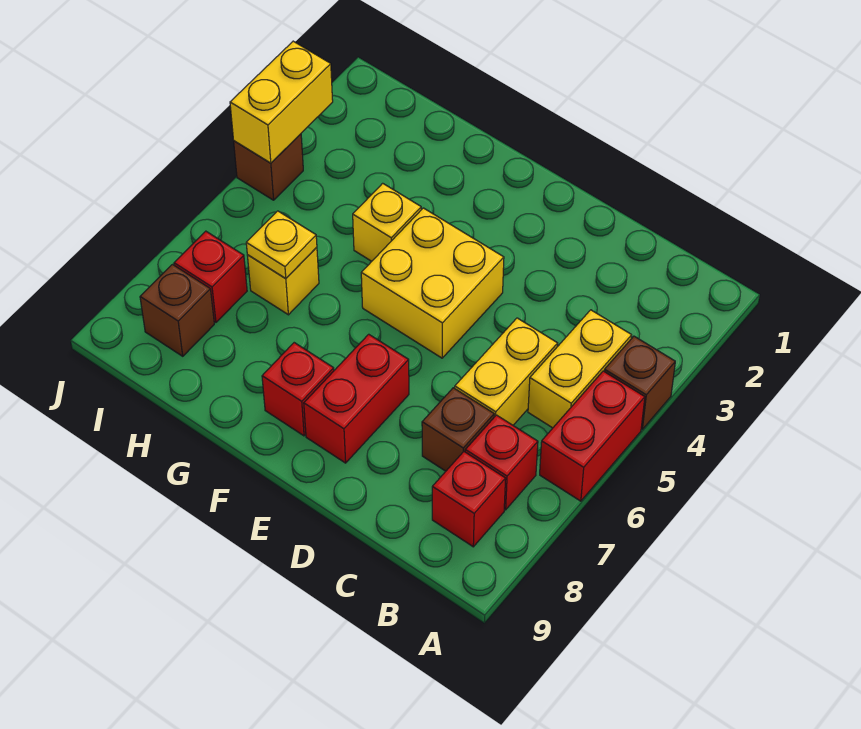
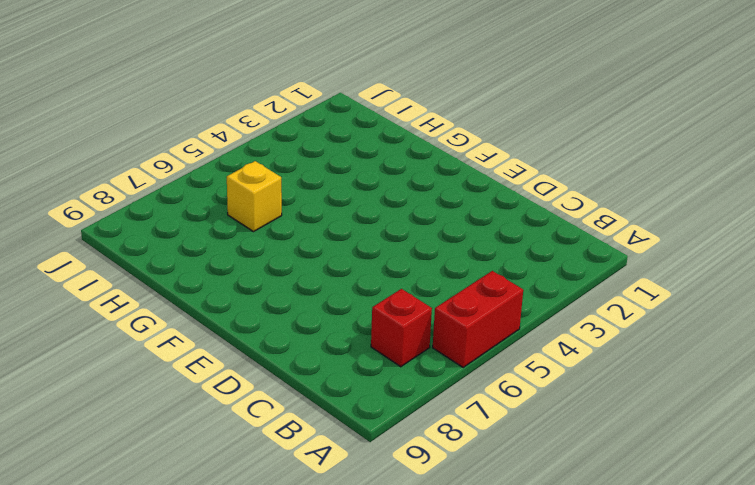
none -> brown 1x1 brick [604,336,675,429]
none -> yellow 1x2 brick [528,310,632,428]
none -> red 1x1 brick [432,452,506,547]

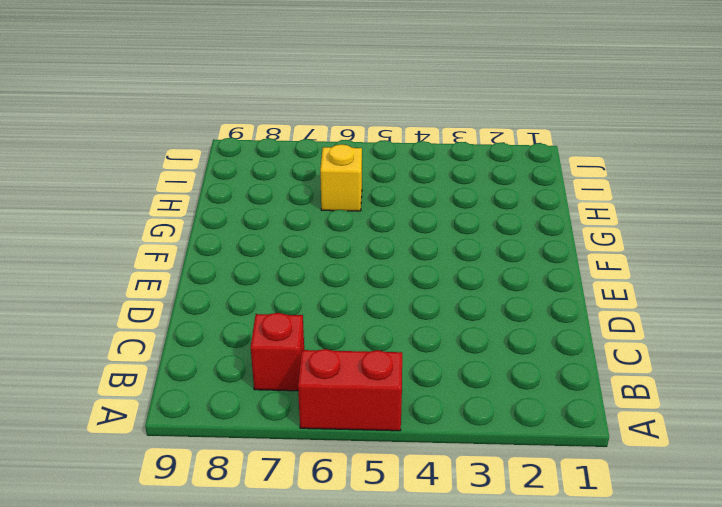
none -> brown 1x1 brick [604,336,675,429]
none -> yellow 1x2 brick [528,310,632,428]
none -> red 1x1 brick [432,452,506,547]

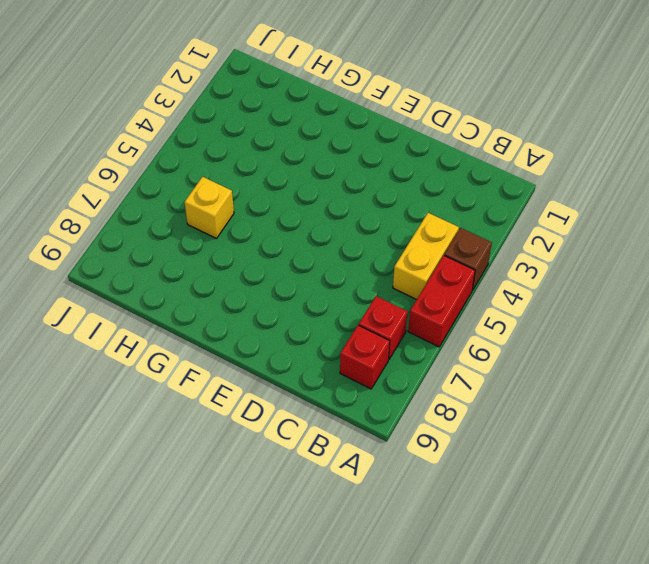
none -> yellow 1x2 brick [455,318,558,425]
none -> brown 1x1 brick [422,388,494,471]
none -> yellow 2x2 brick [361,208,504,358]

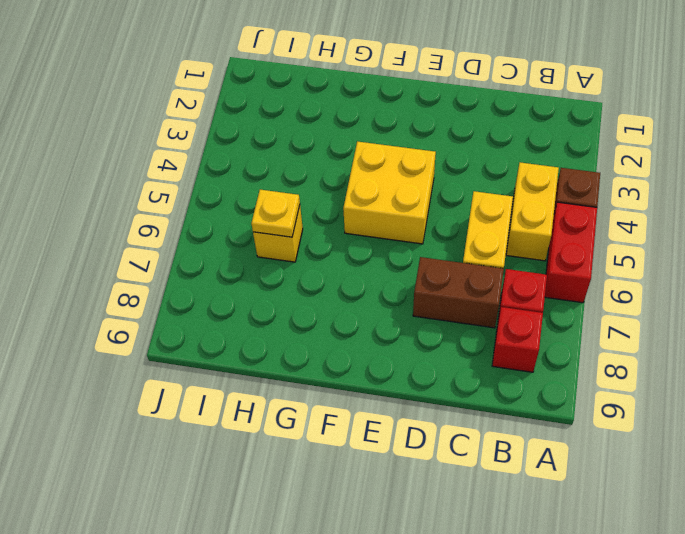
brown 1x2 brick [413,257,504,328] -> brown 1x1 brick [422,388,494,471]
none -> red 1x2 brick [304,334,409,463]
none -> red 1x1 brick [262,343,334,436]
none -> yellow 1x1 brick [353,183,421,261]

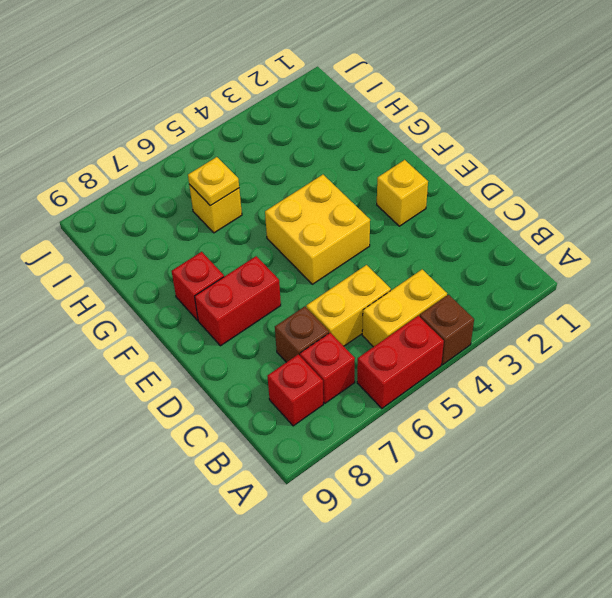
yellow 1x1 brick [377,160,428,226] -> yellow 1x1 brick moved to [353,183,421,261]
none -> red 1x1 brick [174,231,247,322]
none -> brown 1x1 brick [140,265,214,356]
none -> brown 1x1 brick [234,134,303,200]

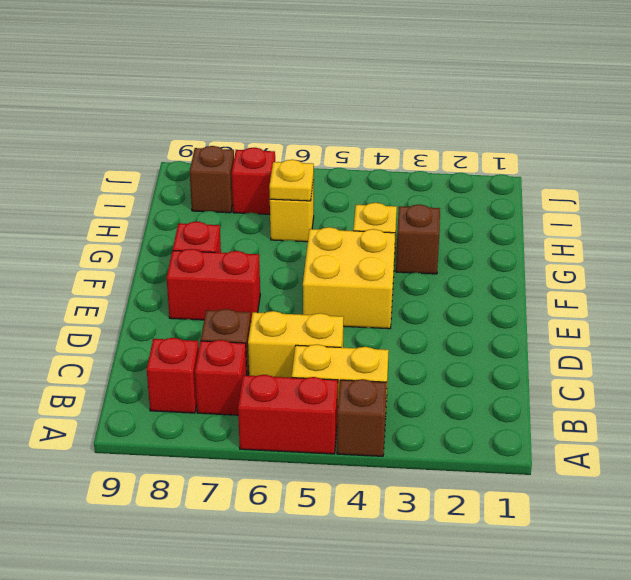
brown 1x1 brick [396,205,440,274] -> brown 1x1 brick moved to [234,134,303,200]
none -> yellow 1x2 brick [230,41,333,163]

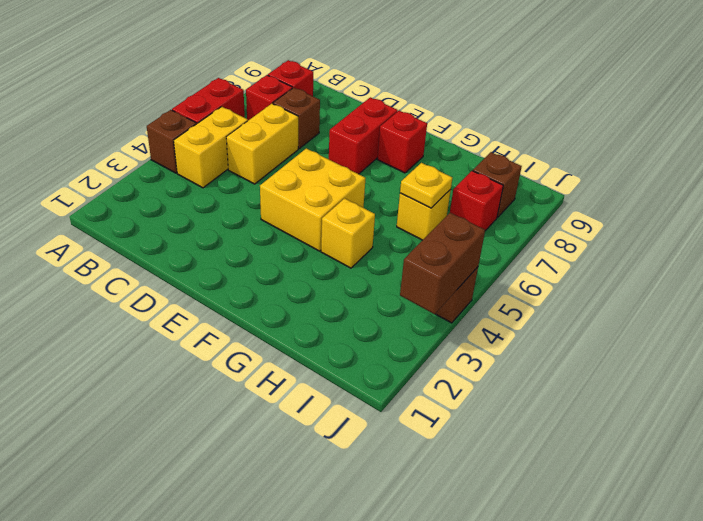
brown 1x2 brick [400,213,485,314] -> yellow 1x2 brick [230,41,333,163]

